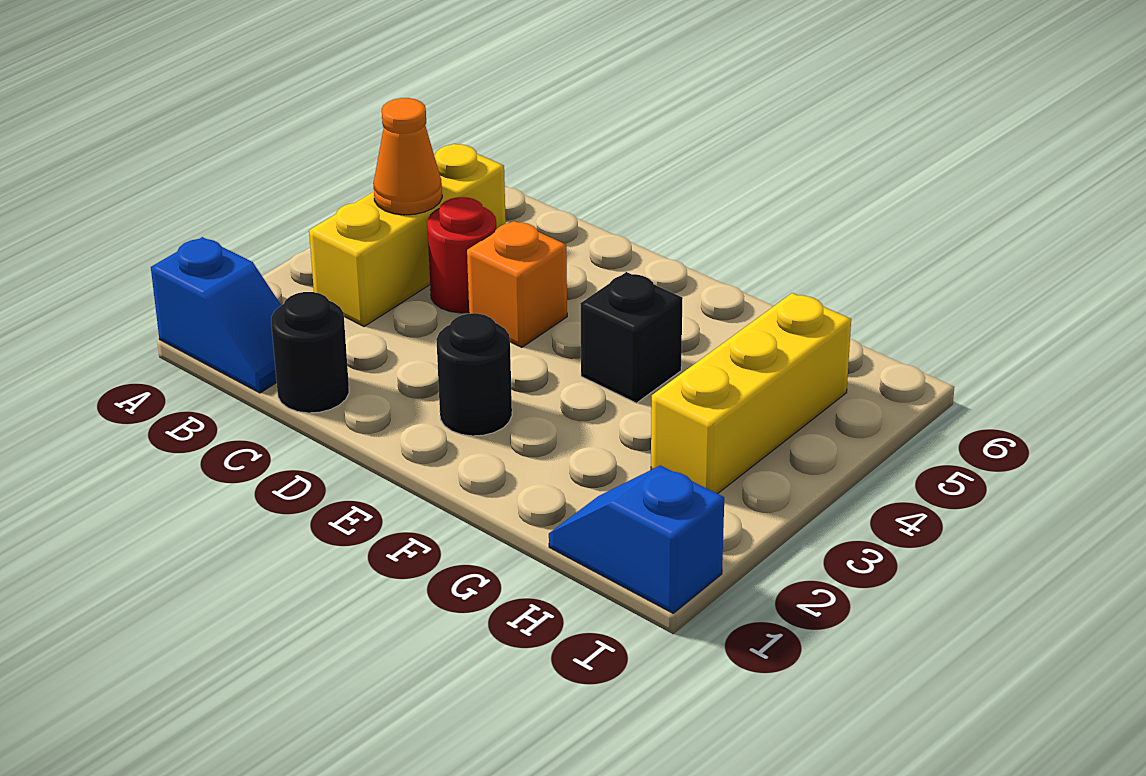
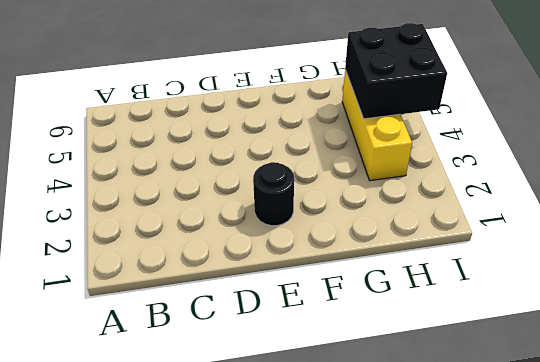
black 2x2 brick [345,23,447,119] -> none
none -> blue 1x2 slope [151,237,281,393]
none -> yellow 1x3 brick [309,144,506,326]

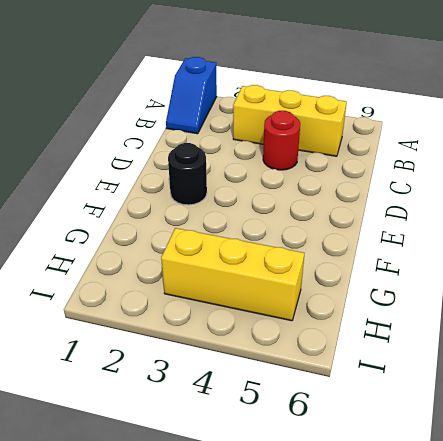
none -> black 1x1 round brick [271,292,349,413]
none -> orange 1x1 brick [467,221,567,347]

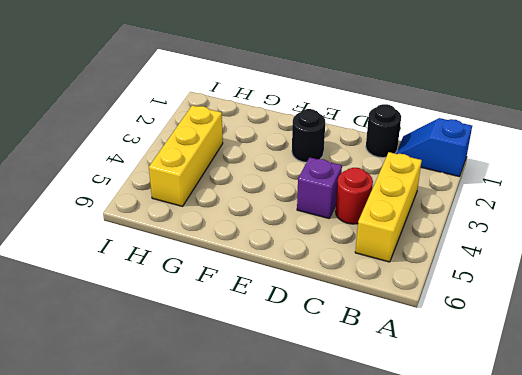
purple 1x1 brick [297,157,342,218] -> orange 1x1 brick [467,221,567,347]
none -> black 1x1 brick [580,272,683,403]
none -> blue 1x2 slope [549,465,724,613]

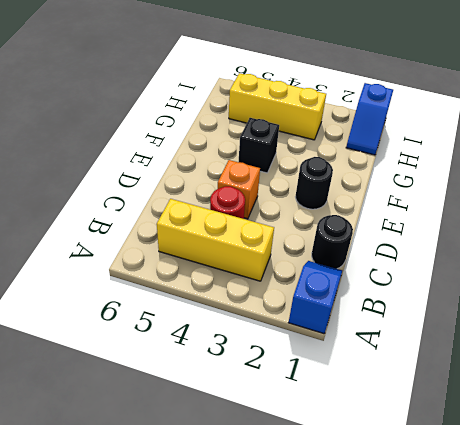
none -> orange 1x1 cone [373,98,442,215]

